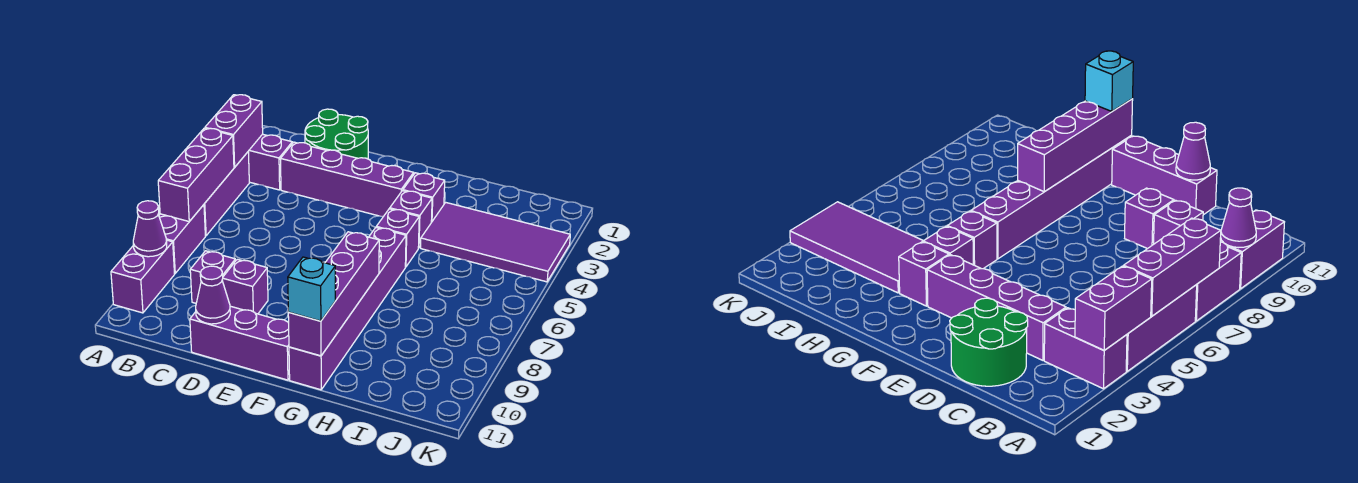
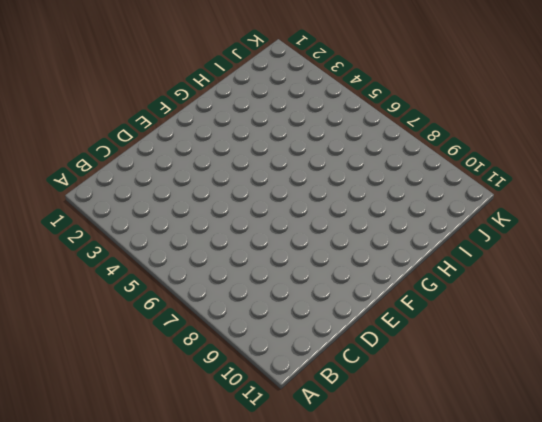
none -> purple 1x2 brick [248,134,292,190]
none -> purple 1x3 brick [204,152,249,236]
none -> purple 1x2 brick [159,205,205,273]

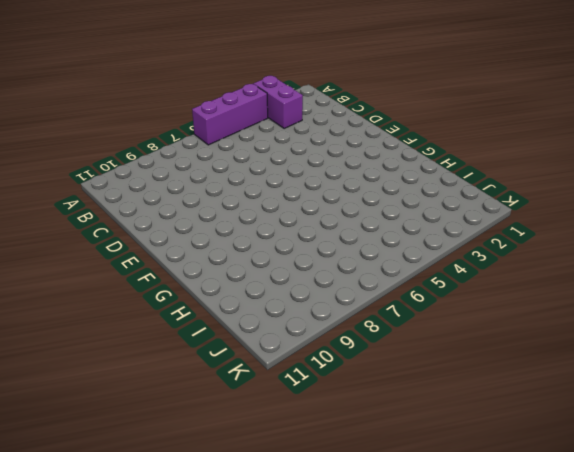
none -> purple 1x2 brick [159,205,205,273]
none -> purple 1x2 brick [111,240,175,313]
none -> green 2x2 round brick [305,109,368,159]

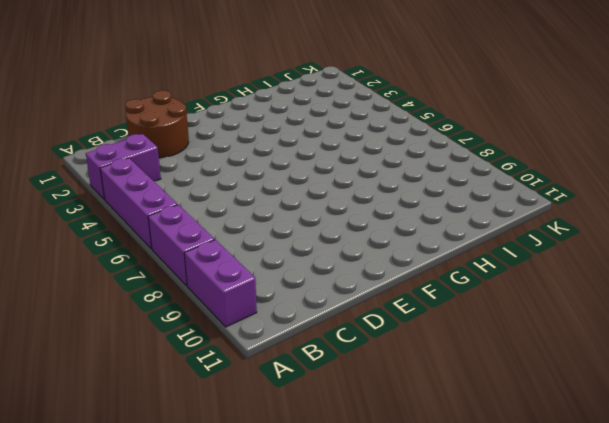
brown 2x2 round brick [125,91,189,158] -> green 2x2 round brick [305,109,368,159]
none -> purple 1x4 brick [280,142,414,216]
none -> purple 1x1 brick [190,251,236,303]
none -> purple 1x1 brick [222,259,268,314]

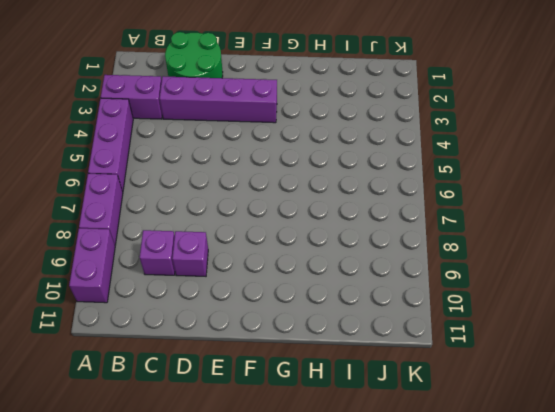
none -> purple 1x3 brick [190,306,290,380]
none -> purple 1x1 brick [403,173,445,222]
none -> purple 1x1 brick [390,191,432,248]

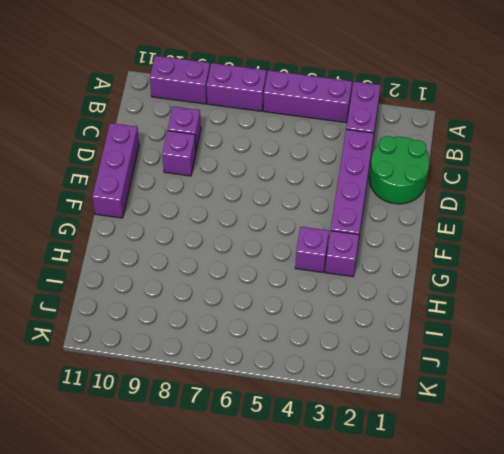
none -> purple 1x1 brick [376,209,419,267]
none -> purple 1x6 brick [289,228,406,390]
none -> purple 2x4 tile [421,203,570,282]

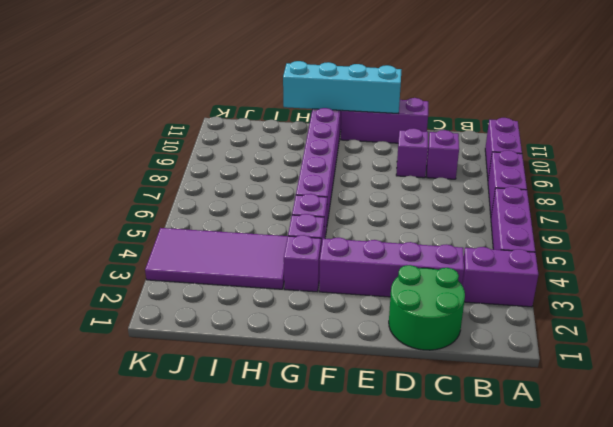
cyan 1x4 brick [283,61,402,113] -> purple 1x4 brick [288,232,379,356]
none -> purple 1x2 brick [205,95,263,167]
none -> purple 1x3 brick [158,128,234,221]
none -> purple 1x1 cone [133,201,167,257]

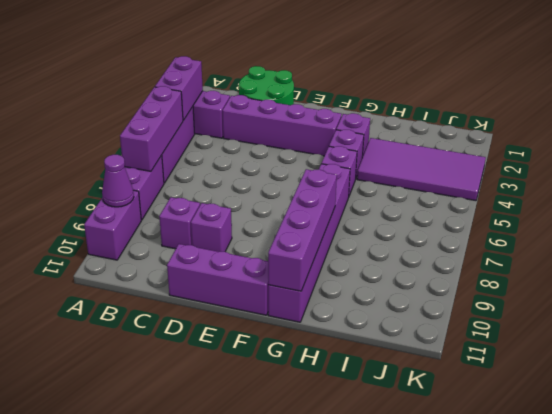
none -> purple 1x1 cone [196,266,230,324]
none -> cyan 1x1 brick [288,257,335,321]

